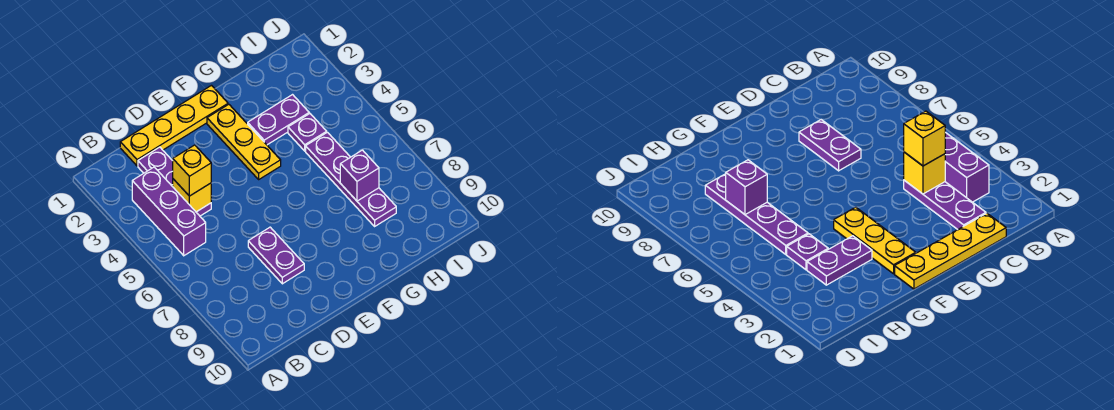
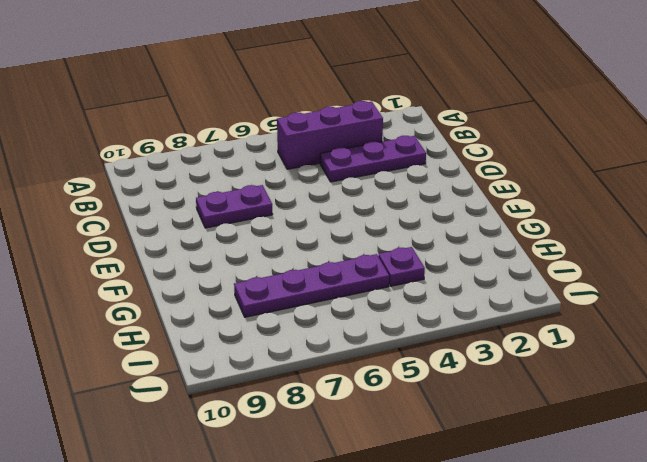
none -> yellow 1x4 plate [120,86,228,166]
none -> yellow 1x3 plate [207,104,281,179]

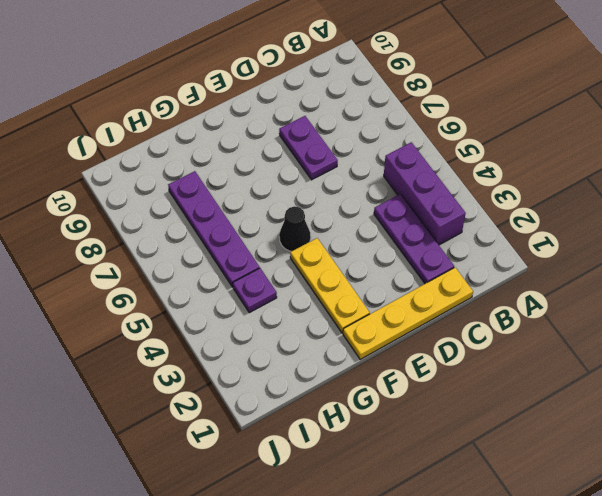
black 1x1 cone [279,206,311,251] -> none
none -> purple 1x2 plate [248,95,309,145]
none -> yellow 1x1 brick [173,179,211,212]

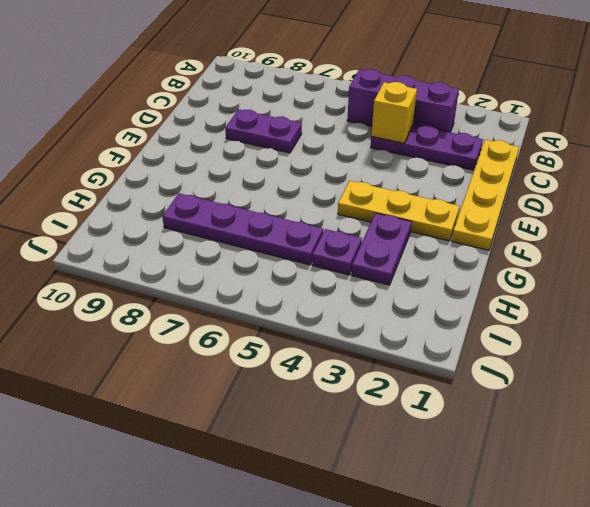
none -> purple 1x1 brick [340,150,379,201]
none -> yellow 1x1 brick [173,145,211,196]

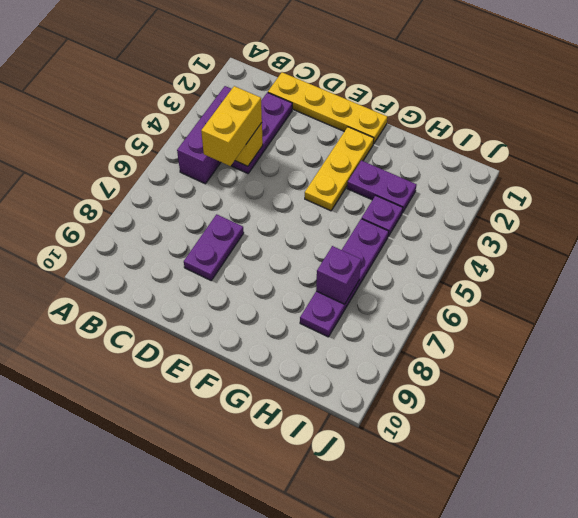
yellow 1x2 brick [201,86,262,166] -> yellow 1x1 brick [173,145,211,196]

